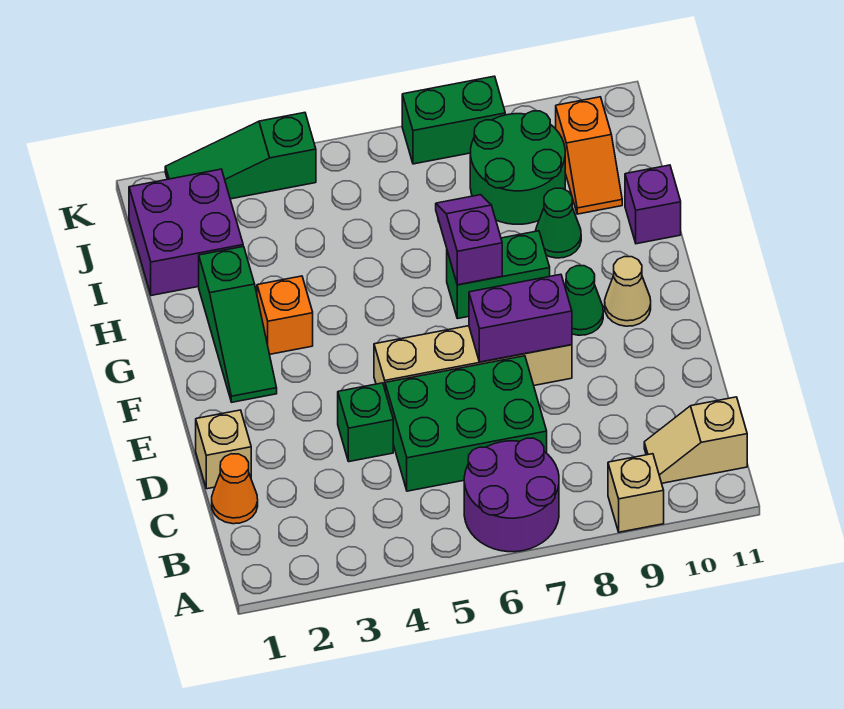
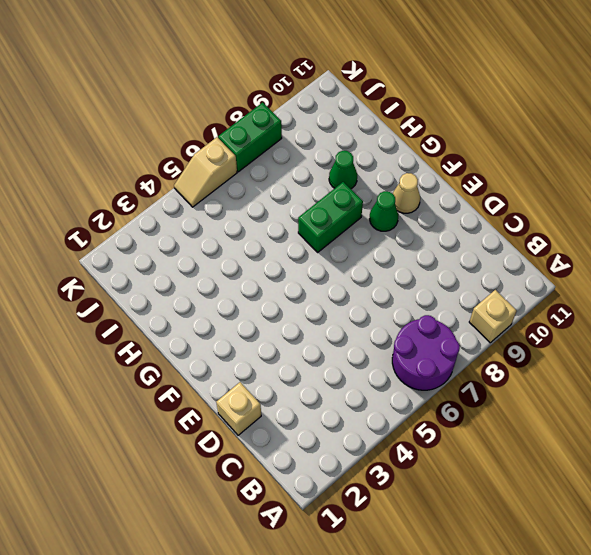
tan 1x2 slope [174,137,237,207] -> tan 1x2 slope moved to [644,397,747,483]
none -> orange 1x1 cone [212,454,258,524]
none -> green 2x3 brick [385,356,547,491]
none -> green 1x1 brick [338,383,393,462]

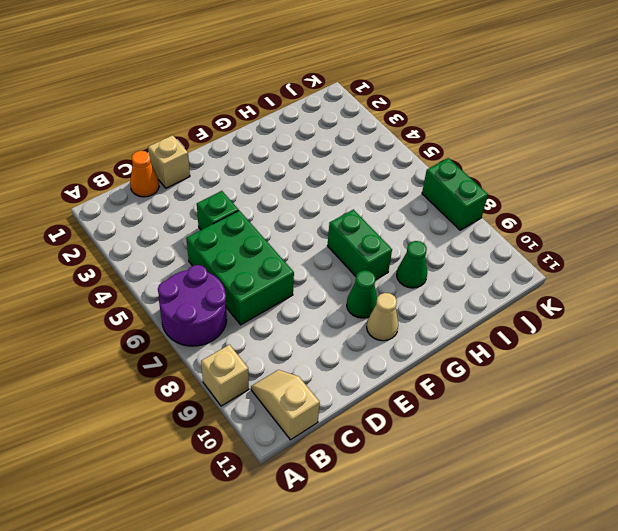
none -> tan 1x4 brick [374,326,572,388]
none -> green 1x3 slope [199,246,277,402]
none -> orange 1x1 brick [257,276,313,354]

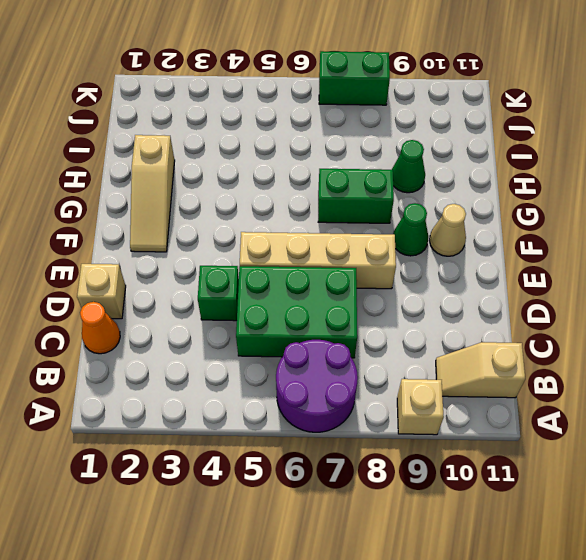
tan 1x3 slope [130,135,175,252] -> green 1x3 slope [199,246,277,402]
none -> orange 1x1 brick [257,276,313,354]
none -> purple 1x1 brick [625,165,681,244]
none -> purple 2x2 brick [129,169,243,296]

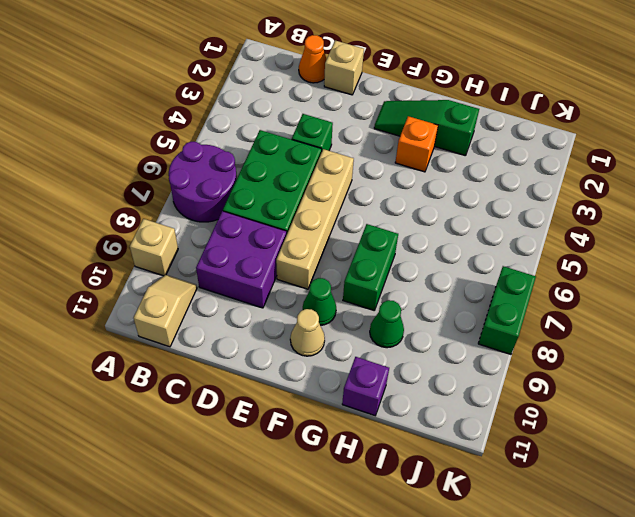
purple 2x2 brick [196,211,287,308] -> purple 2x2 brick moved to [129,169,243,296]
none -> green 2x2 round brick [470,111,565,224]
none -> orange 1x2 slope [556,97,622,214]
none -> green 1x3 slope [165,113,316,199]

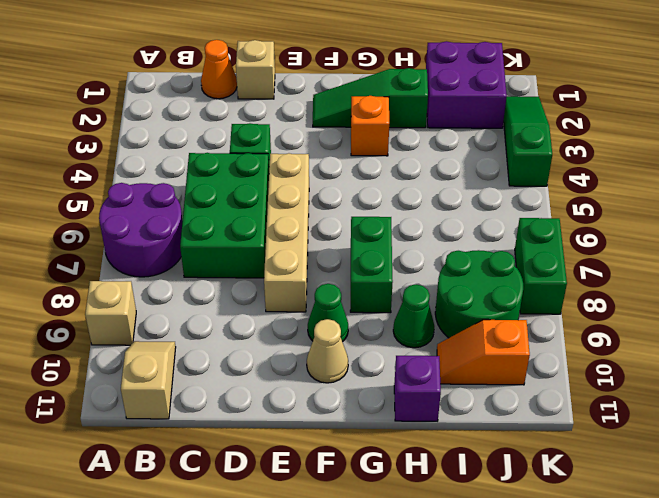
none -> purple 1x2 brick [469,274,572,362]
none -> purple 1x2 slope [436,195,502,285]

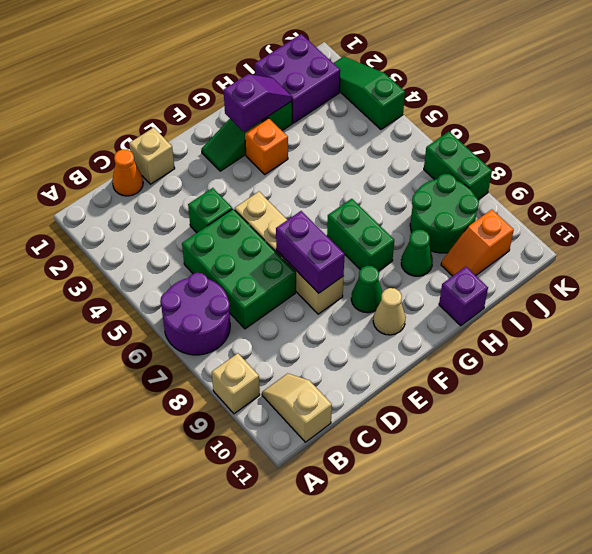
purple 1x2 slope [224,74,292,132] -> purple 1x2 slope moved to [436,195,502,285]

